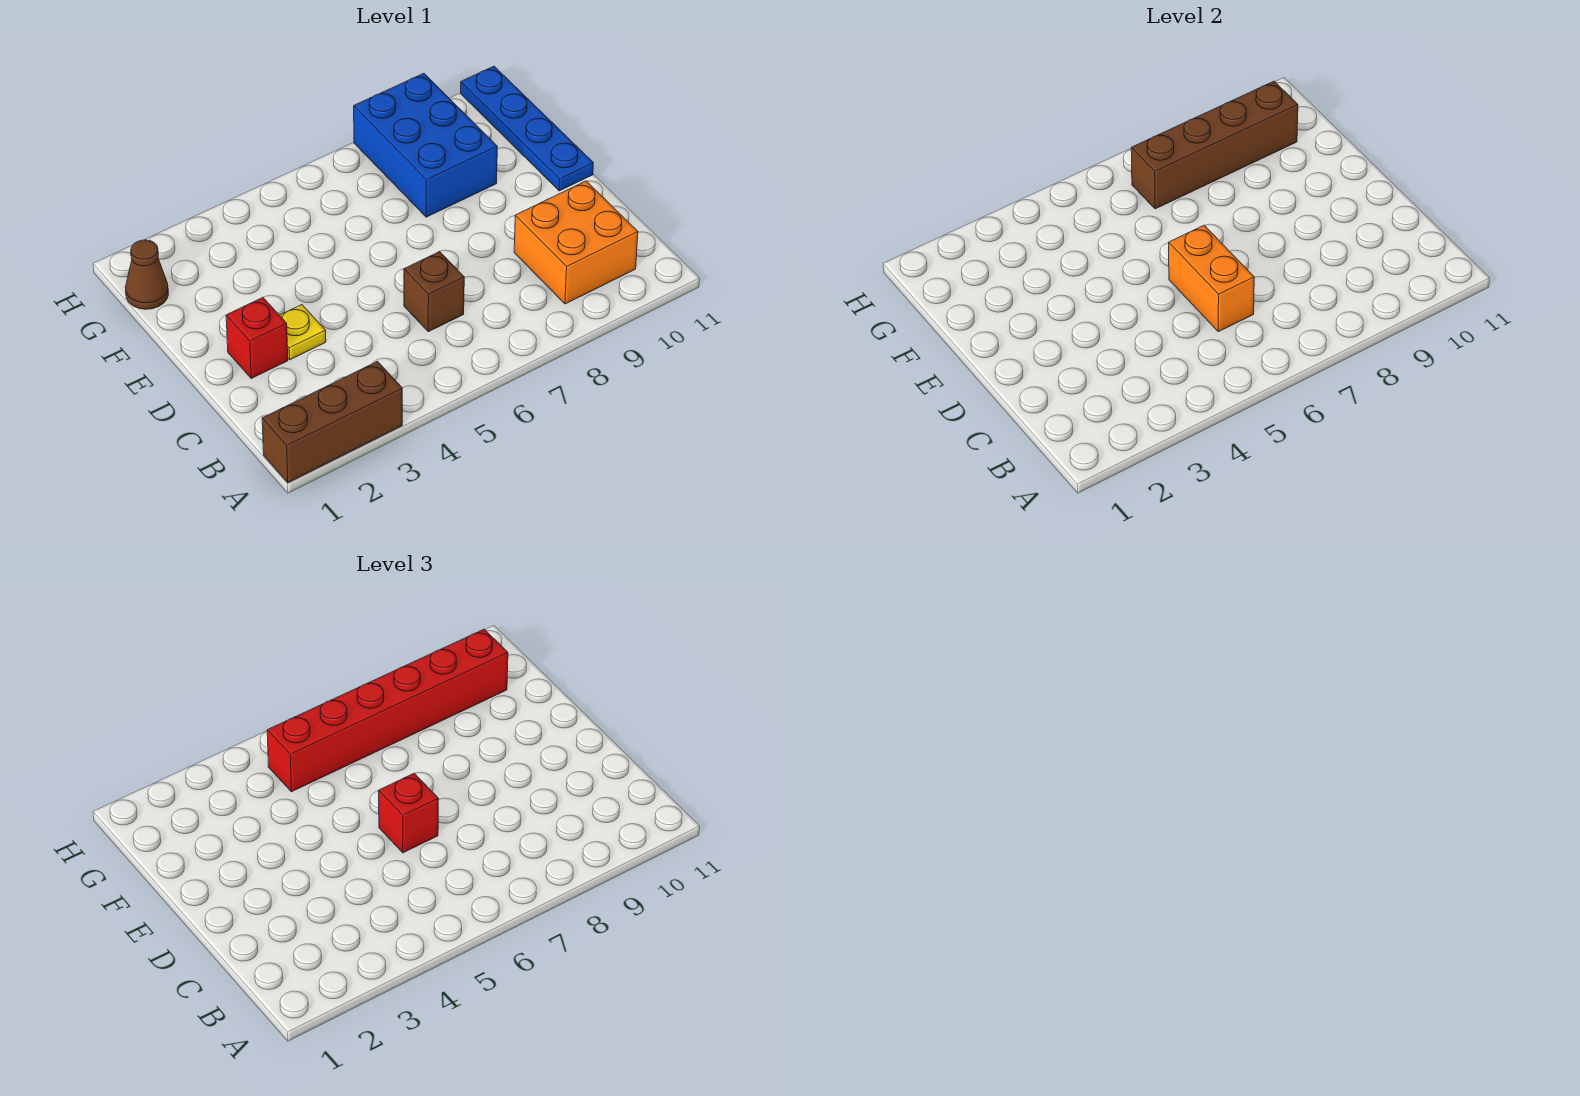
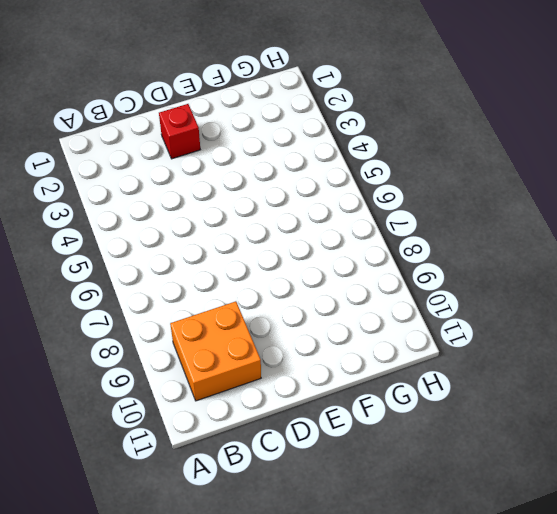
none -> brown 1x3 brick [262,361,402,483]
none -> brown 1x1 brick [404,252,464,332]
none -> yellow 1x1 plate [280,305,326,360]

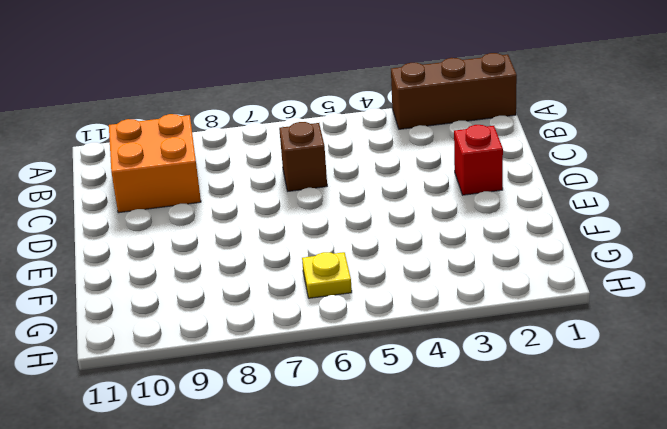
yellow 1x1 plate [302,252,352,298] -> yellow 1x1 plate moved to [280,305,326,360]
none -> blue 1x4 plate [461,66,593,191]
none -> blue 2x3 brick [354,73,497,217]
none -> brown 1x1 cone [125,240,169,309]

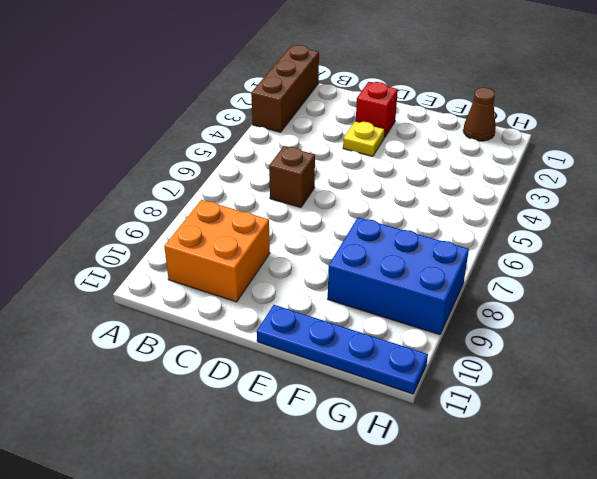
none -> orange 1x2 brick [1169,225,1254,332]
none -> brown 1x4 brick [1131,81,1298,209]
none -> red 1x1 brick [379,773,439,853]

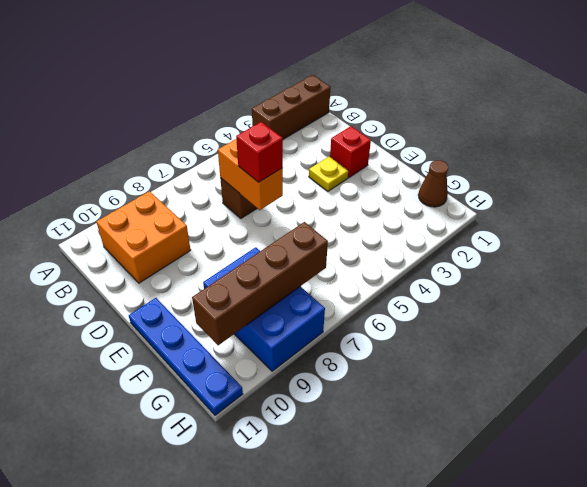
none -> red 1x6 brick [267,629,508,792]

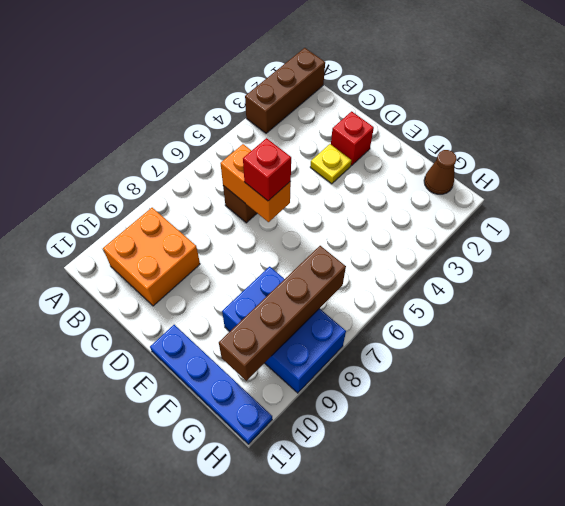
none -> red 1x6 brick [267,629,508,792]

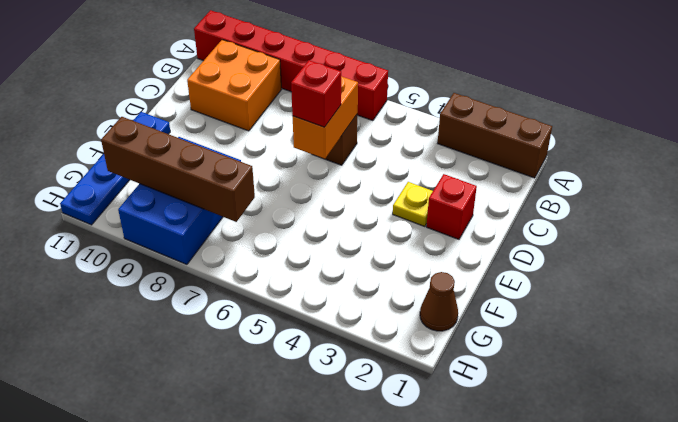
red 1x6 brick [194,10,388,121] -> red 1x6 brick moved to [267,629,508,792]

